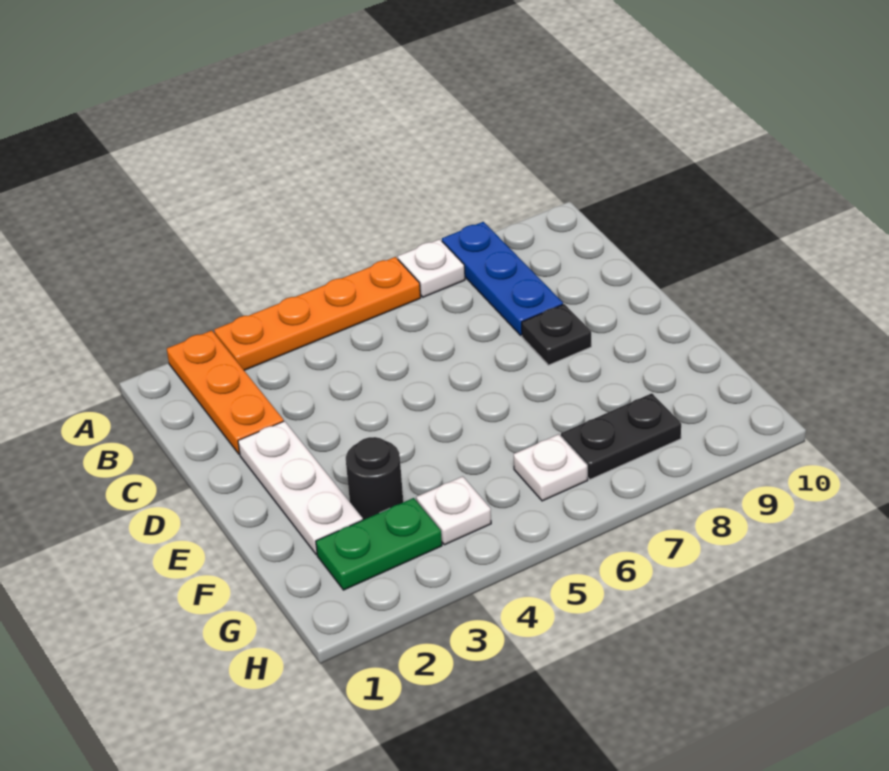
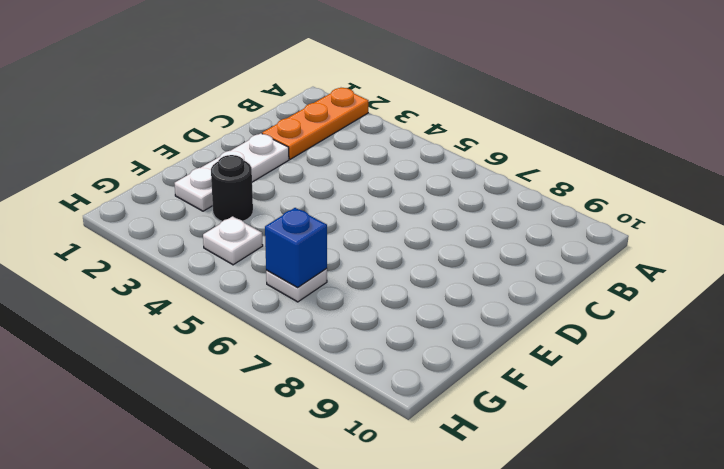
blue 1x1 brick [265,208,327,287] -> none
none -> orange 1x4 plate [214,257,421,370]
none -> white 1x1 plate [398,239,465,297]

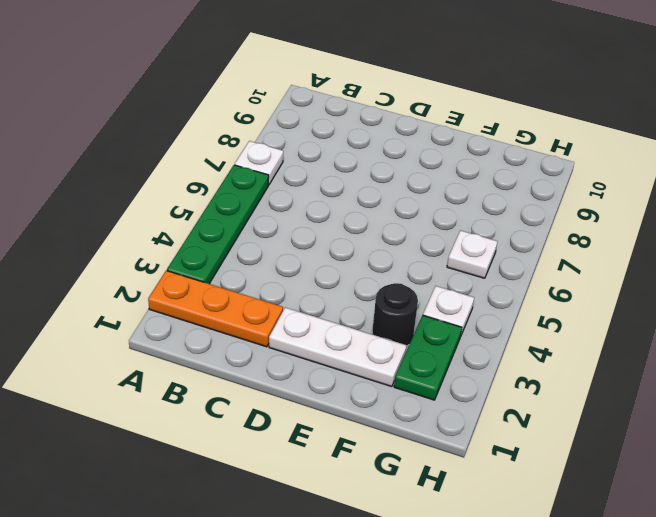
green 1x4 plate [167,165,269,284] -> orange 1x4 plate [214,257,421,370]
none -> blue 1x3 plate [442,222,563,336]
none -> black 1x1 plate [522,304,591,365]

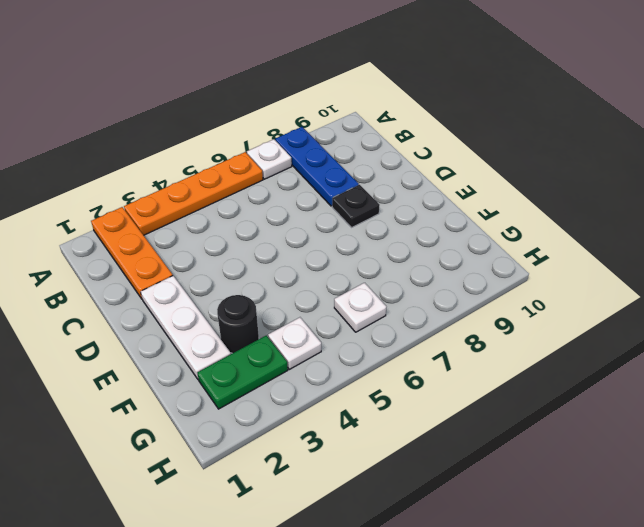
none -> black 1x2 plate [561,393,681,479]

